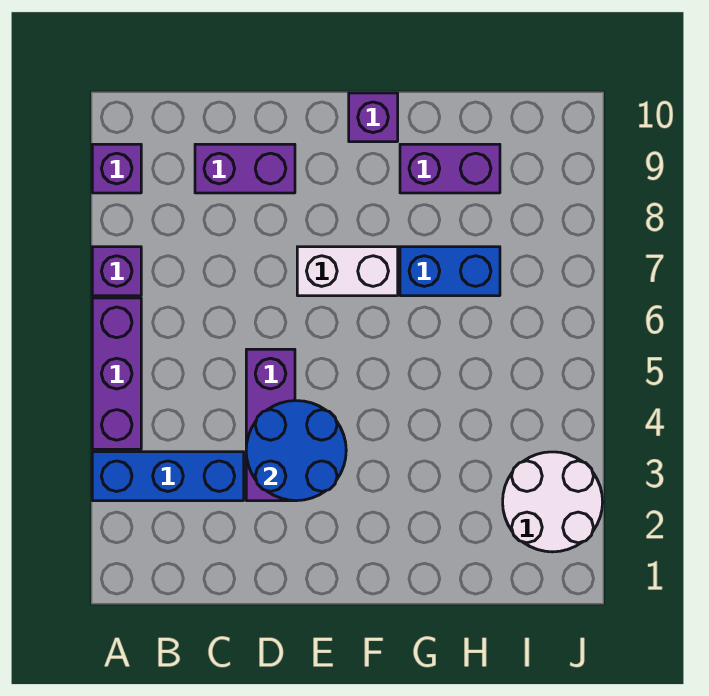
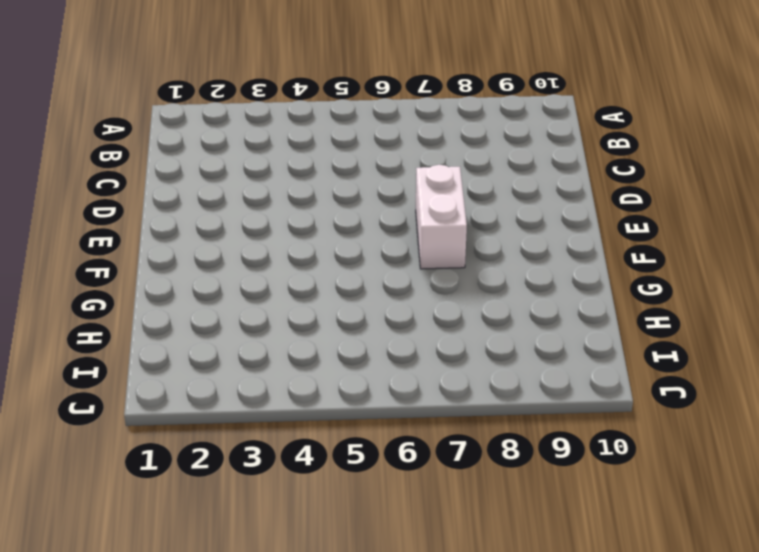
none -> blue 1x3 brick [92,452,244,501]
none -> purple 1x3 brick [92,298,141,449]
none -> purple 1x1 brick [92,247,141,296]

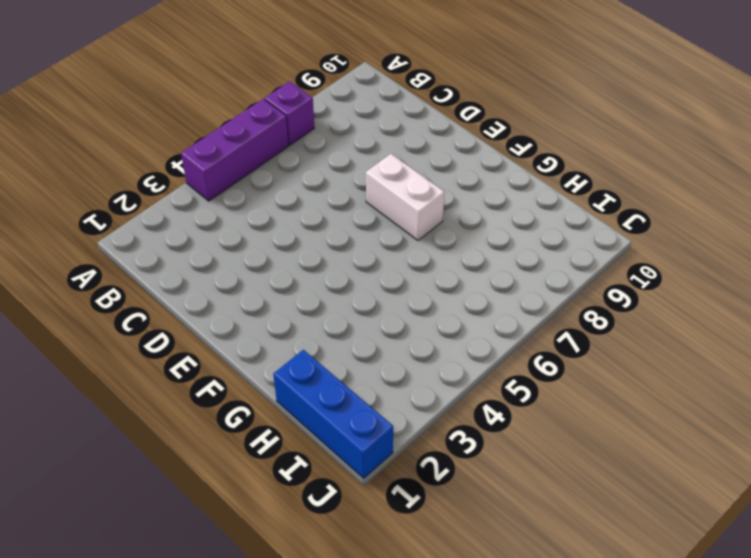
blue 1x3 brick [273,350,393,478] -> blue 1x3 brick moved to [92,452,244,501]
none -> purple 1x1 brick [92,144,141,193]
none -> purple 1x2 brick [195,144,295,193]
none -> purple 1x3 brick [246,349,295,501]

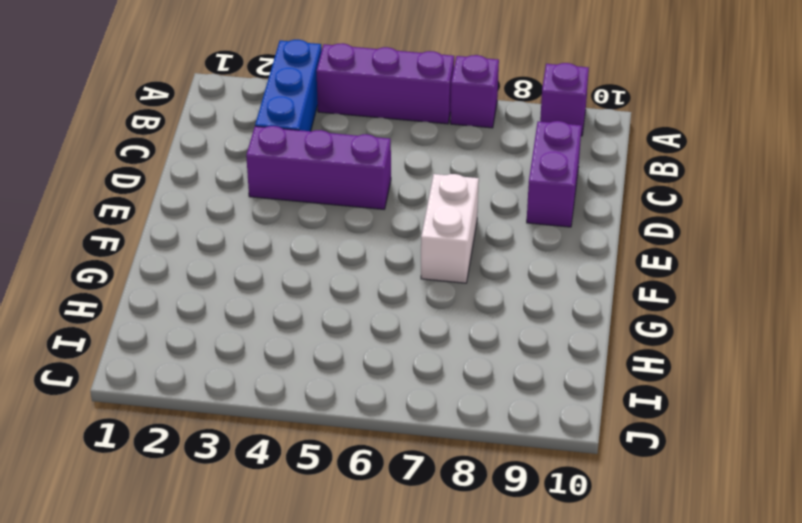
none -> purple 1x1 brick [349,93,398,142]
none -> blue 1x2 brick [400,247,500,296]
none -> purple 1x2 brick [400,144,500,193]

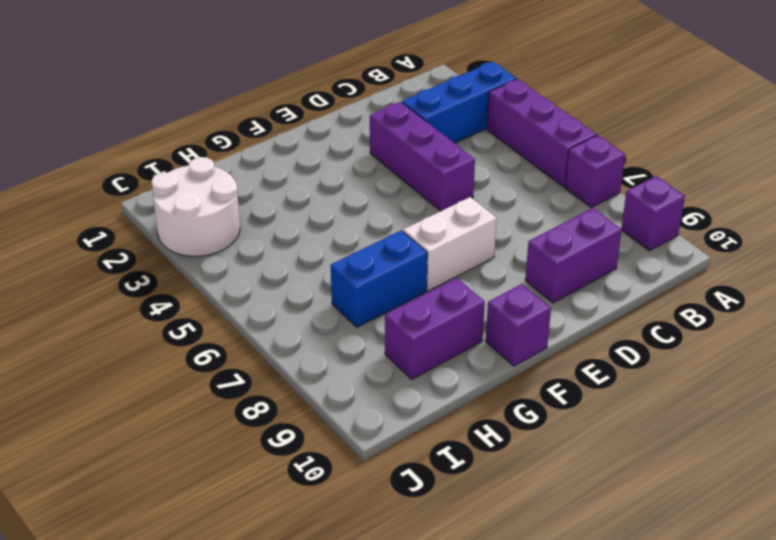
none -> blue 2x2 round brick [246,401,346,501]

